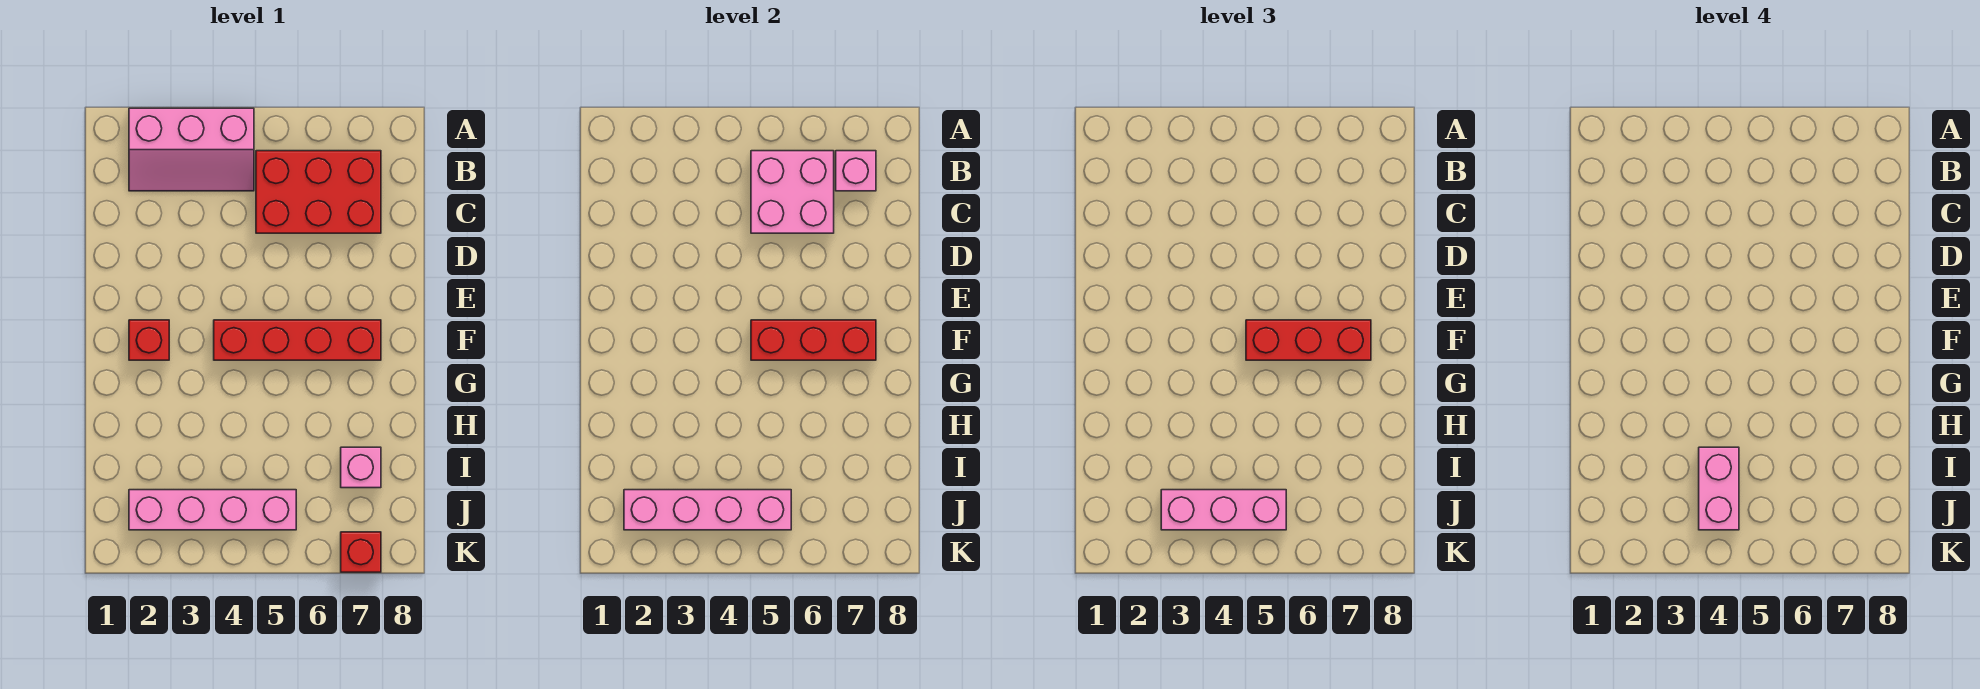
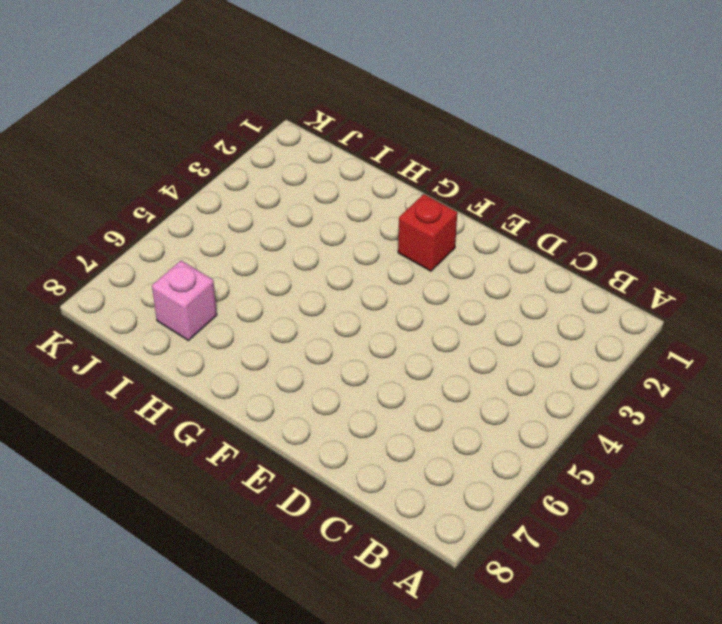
none -> pink 2x3 slope [129,108,254,191]
none -> red 2x3 brick [256,151,381,233]
none -> red 1x4 brick [214,320,381,360]

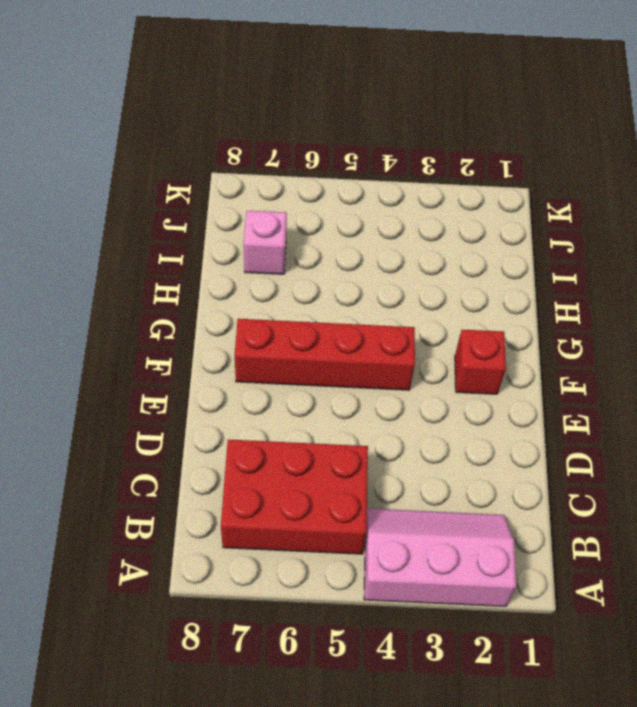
none -> pink 1x4 brick [129,490,296,530]
none -> red 1x1 brick [341,532,381,572]
none -> pink 2x2 brick [751,151,834,233]

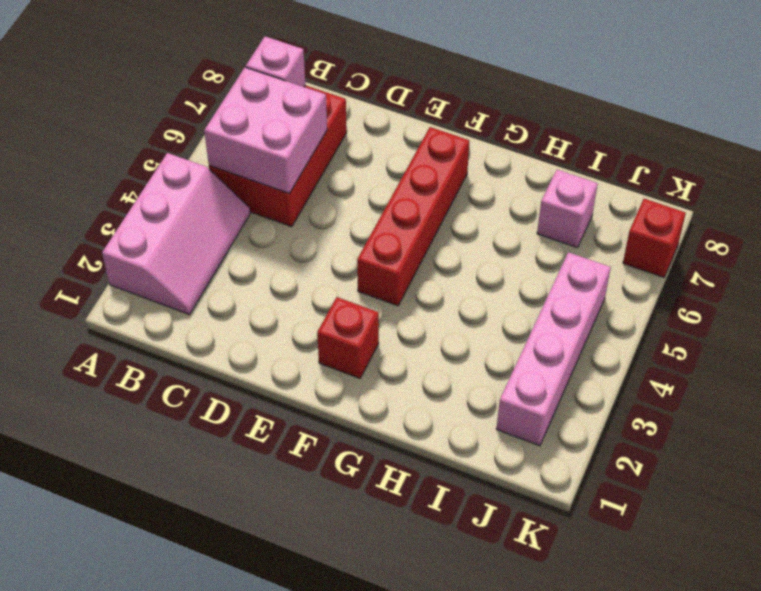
none -> red 1x3 brick [751,320,876,360]
none -> pink 1x4 brick [624,490,791,530]
none -> red 1x3 brick [1246,320,1371,360]

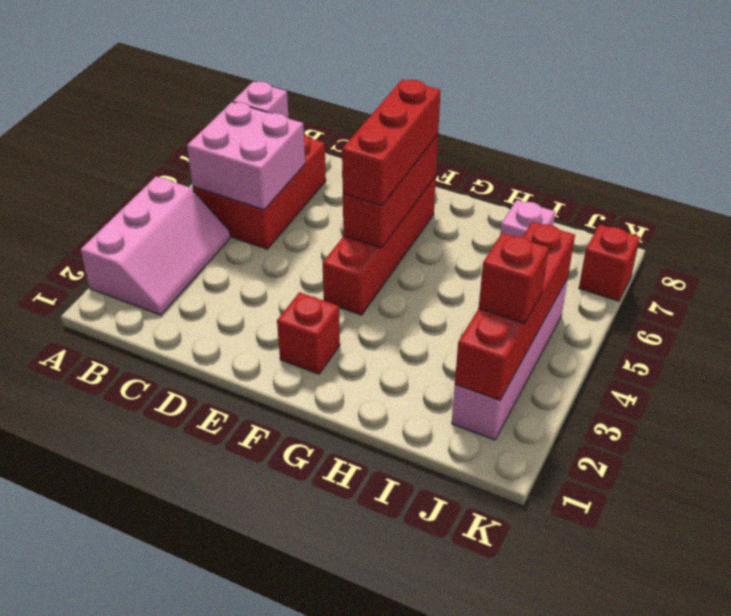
red 1x4 brick [455,222,575,400] -> pink 1x4 brick [624,490,791,530]
red 1x1 brick [479,233,549,323] -> pink 1x3 brick [1161,490,1286,530]
none -> pink 1x2 brick [1699,447,1739,530]

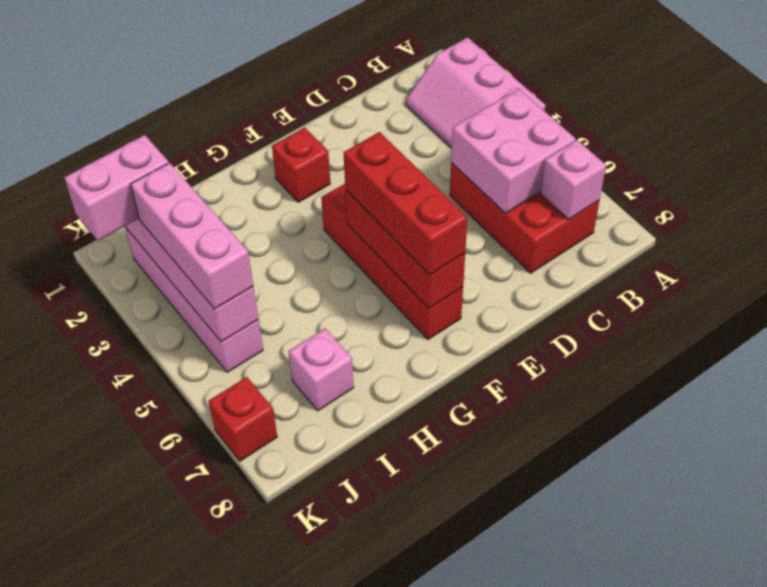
pink 1x2 brick [64,135,169,241] -> pink 1x2 brick moved to [1699,447,1739,530]

